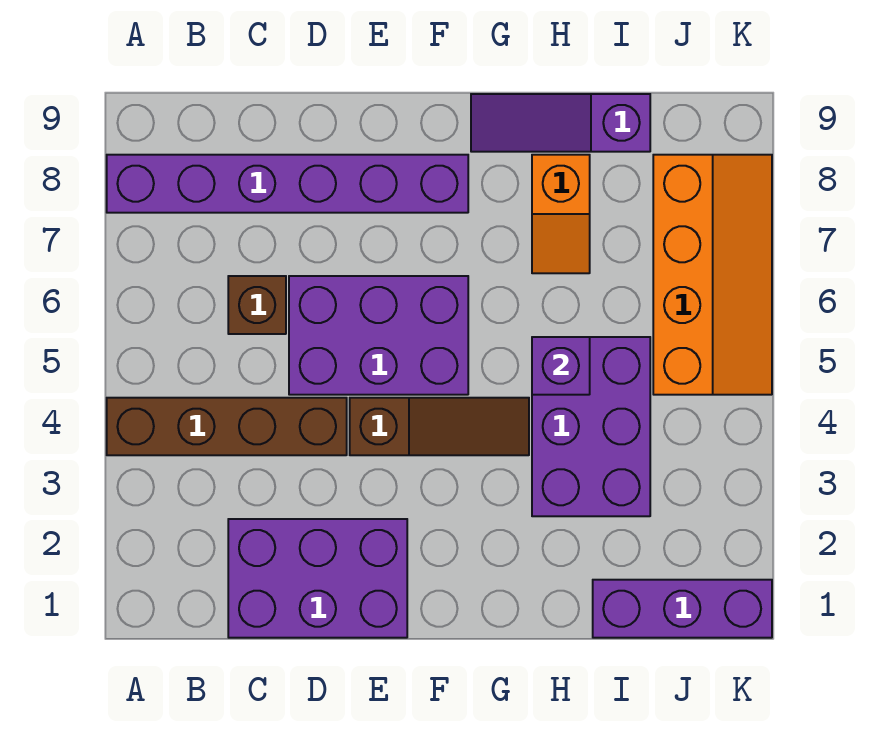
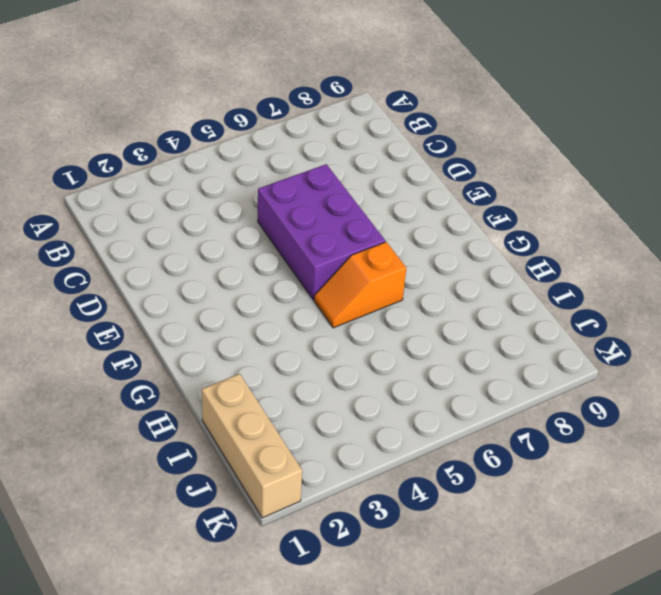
orange 1x2 slope [314,242,406,328] -> orange 1x2 slope moved to [532,155,590,273]
tan 1x3 brick [202,374,302,518] -> purple 1x3 brick [593,580,772,638]
none -> brown 1x4 brick [107,398,347,455]
none -> purple 1x6 brick [107,155,468,213]
none -> purple 2x3 brick [228,519,407,638]

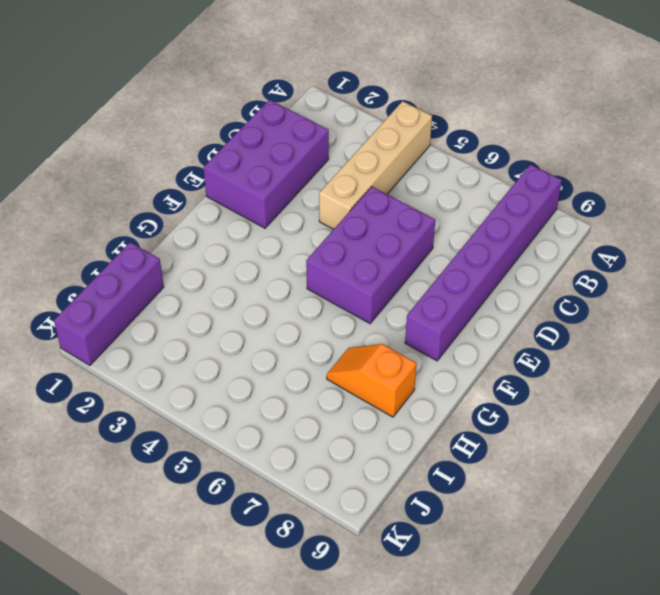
tan 1x4 brick [319,101,432,229] -> brown 1x4 brick [107,398,347,455]
none -> brown 1x1 brick [228,276,286,334]
none -> brown 1x3 slope [350,398,529,455]
none -> purple 1x3 slope [471,94,650,152]

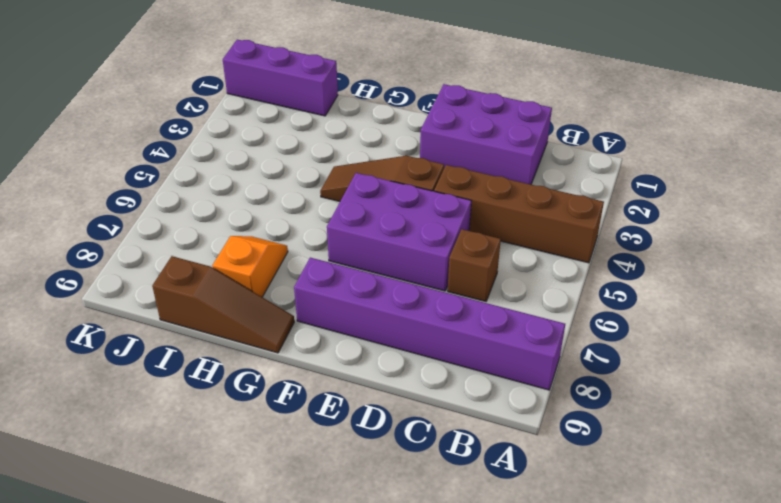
brown 1x3 slope [152,256,294,353] -> purple 1x3 slope [471,94,650,152]
none -> purple 2x3 brick [532,337,650,516]
none -> orange 2x4 slope [653,155,772,395]
none -> purple 1x1 brick [532,337,590,395]

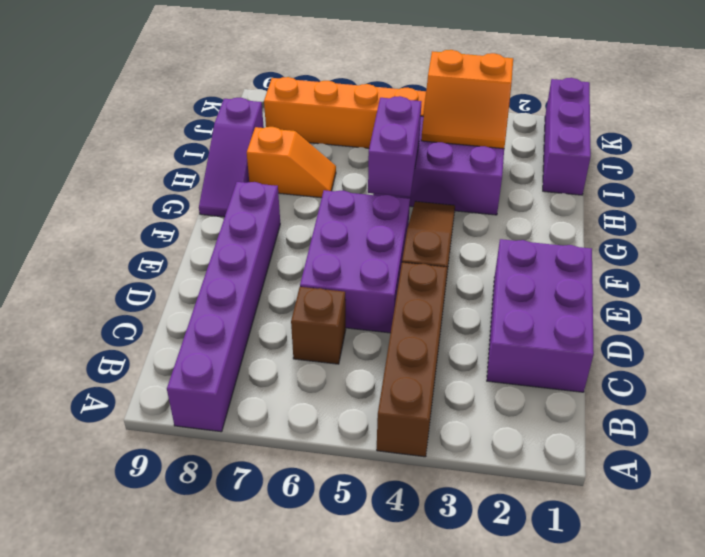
purple 1x2 brick [368,96,421,197] -> purple 1x1 brick [532,337,590,395]
orange 2x2 slope [421,50,513,149] -> none

